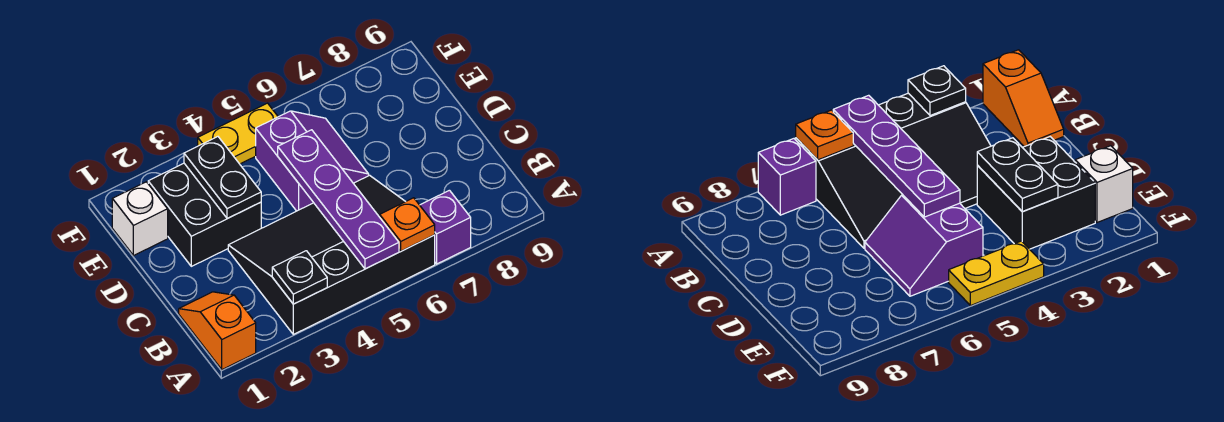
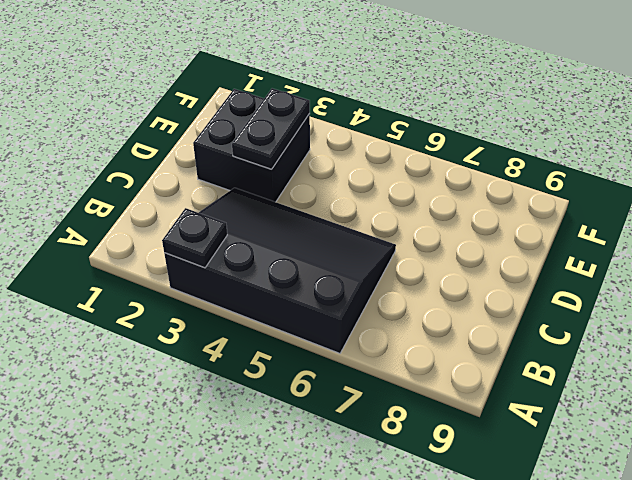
none -> orange 1x2 slope [179,292,256,370]
none -> purple 1x1 brick [420,190,471,264]

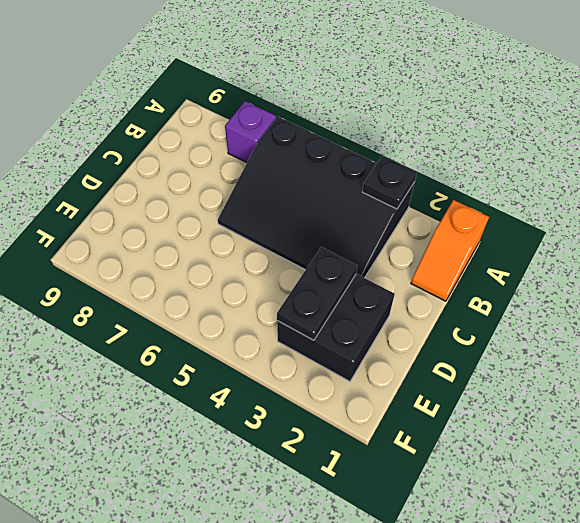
none -> purple 2x2 slope [256,111,369,211]
none -> white 1x1 brick [112,182,168,256]

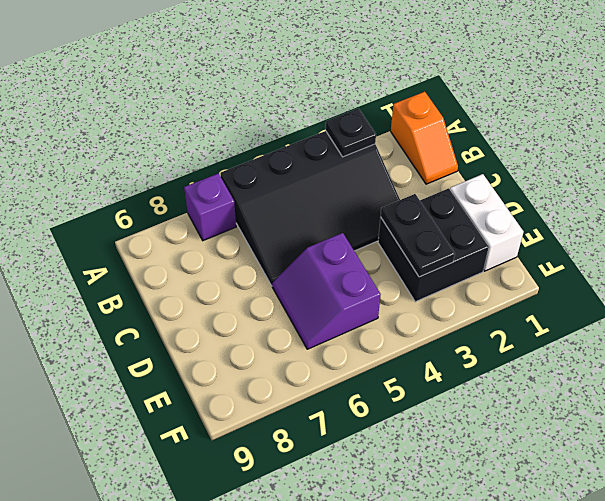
white 1x2 brick [450,174,524,271] -> white 1x1 brick [112,182,168,256]
none -> yellow 1x2 plate [198,103,278,164]
none -> purple 1x4 plate [278,130,399,269]

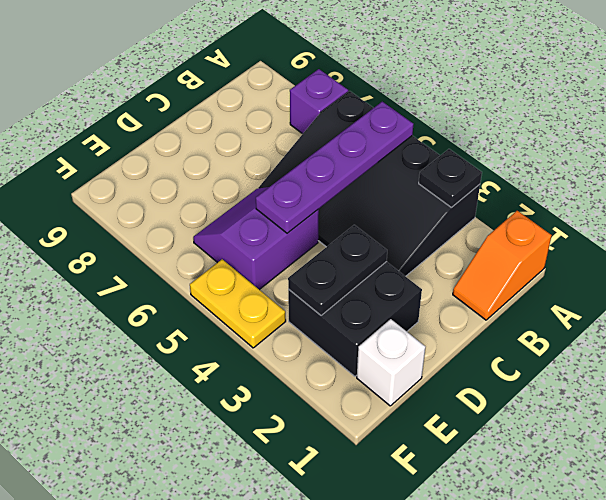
none -> orange 1x1 plate [380,198,435,251]

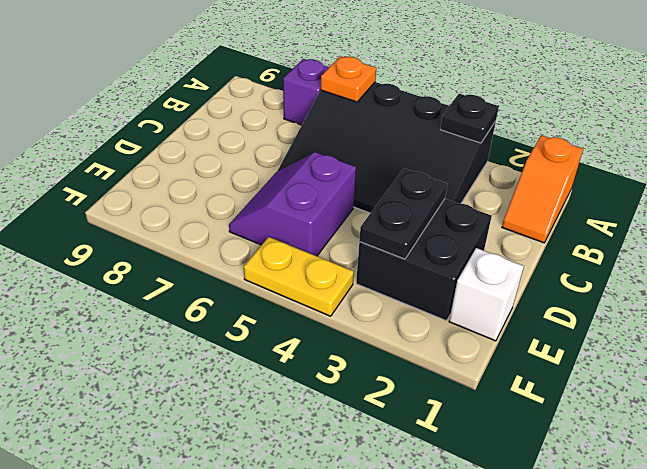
none -> purple 1x4 plate [278,130,399,269]

